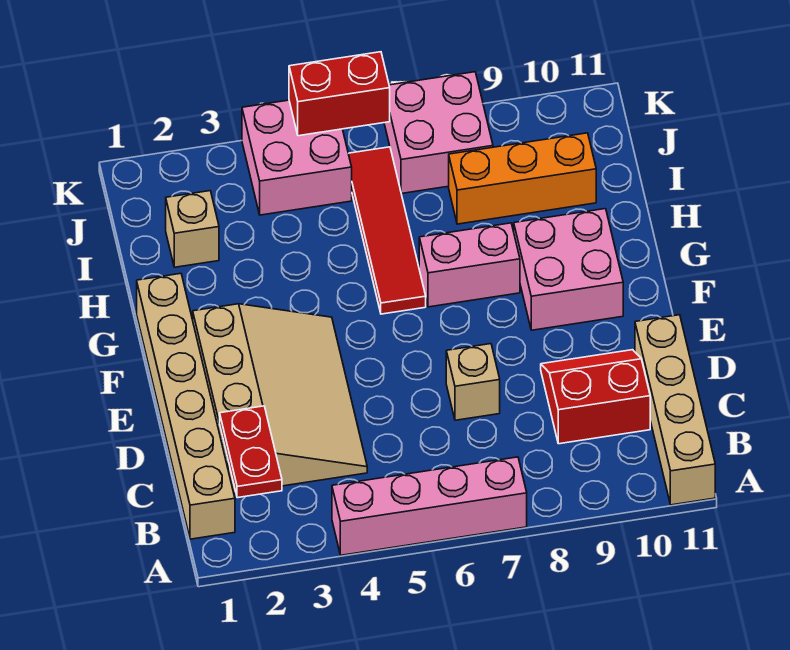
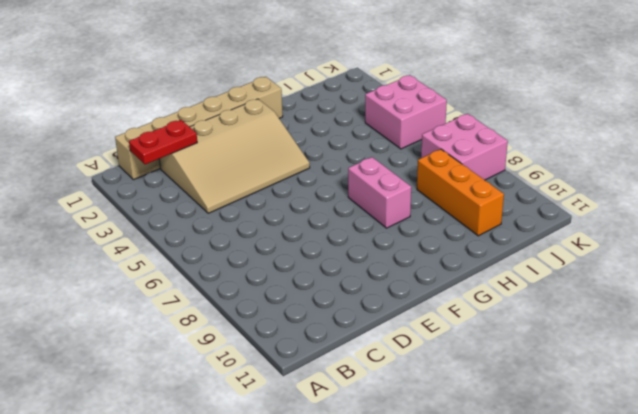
none -> pink 1x4 brick [332,457,527,555]
none -> tan 1x4 brick [635,315,715,505]
none -> red 2x2 slope [541,350,650,444]

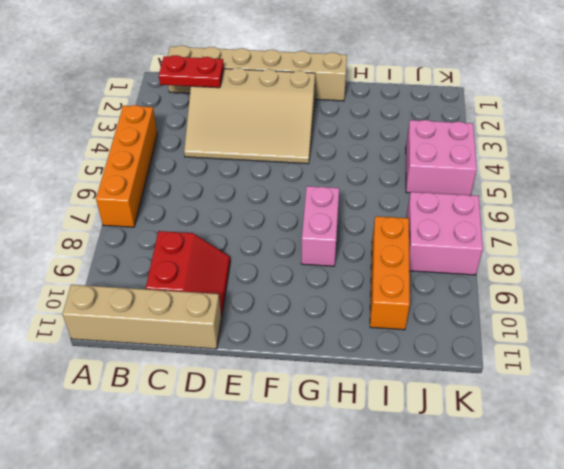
orange 1x4 brick [96,105,157,227] -> pink 1x4 brick [332,457,527,555]
none -> tan 1x1 brick [446,344,500,420]
none -> pink 2x2 brick [514,209,623,330]
none -> red 1x4 tile [348,147,426,314]

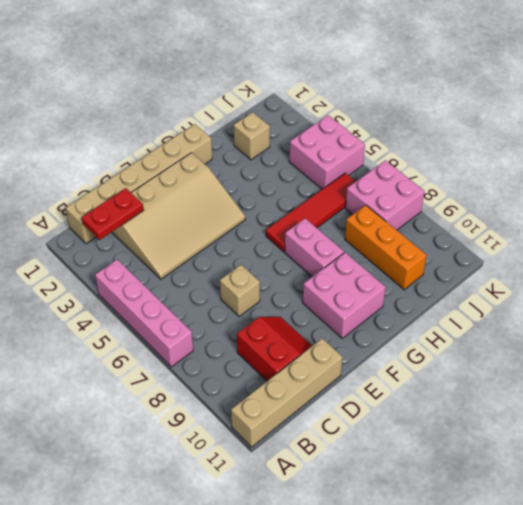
none -> red 1x2 brick [289,52,390,136]

